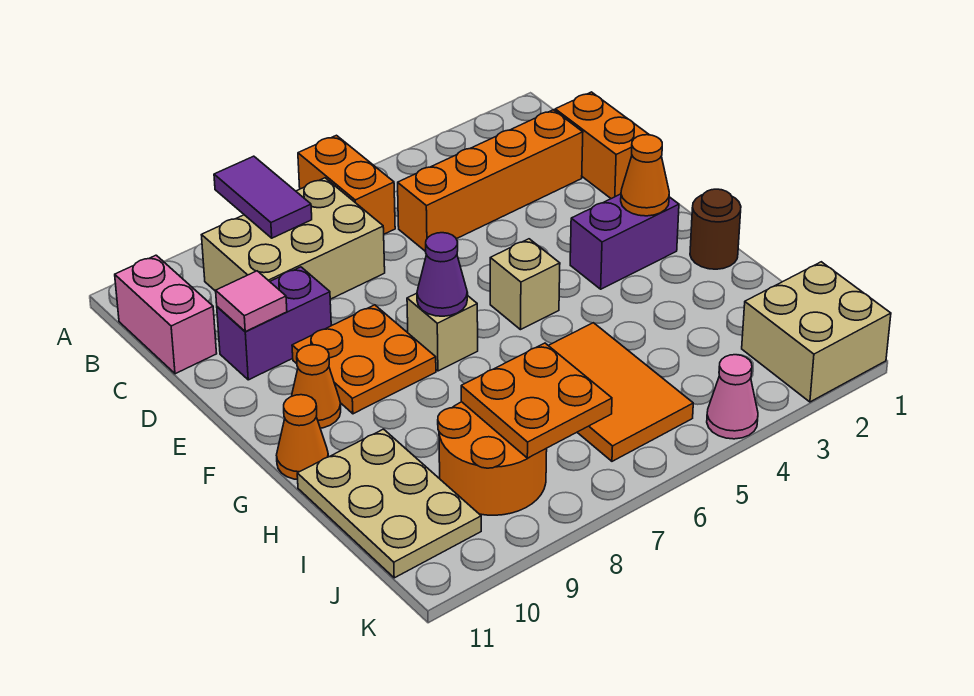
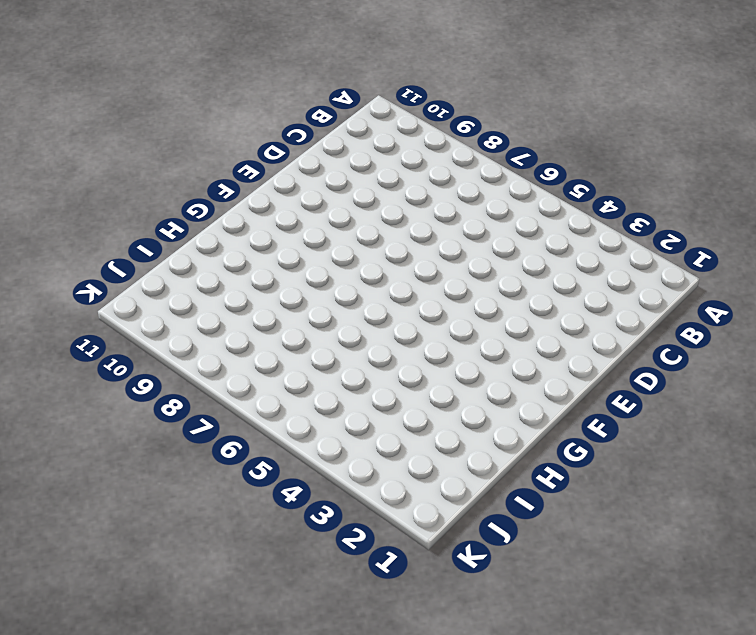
none -> orange 1x2 brick [298,135,395,234]
none -> tan 2x3 brick [202,178,385,299]
none -> pink 1x2 brick [115,255,217,374]

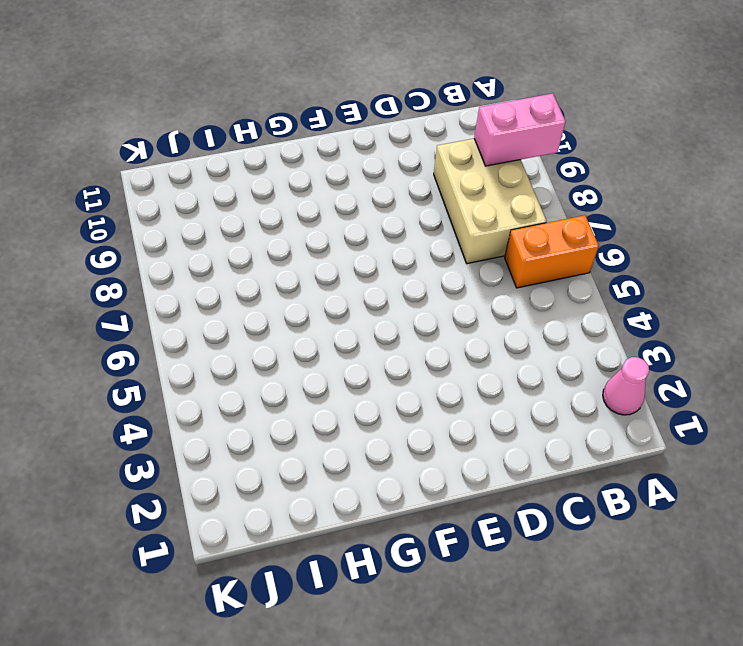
pink 1x1 cone [603,357,649,415] -> pink 1x1 cone moved to [707,355,758,439]
pink 1x2 brick [474,93,566,166] -> pink 1x2 brick moved to [115,255,217,374]
none -> orange 1x2 brick [555,92,649,199]
none -> orange 1x4 brick [398,110,583,252]
none -> purple 1x2 brick [217,267,331,380]

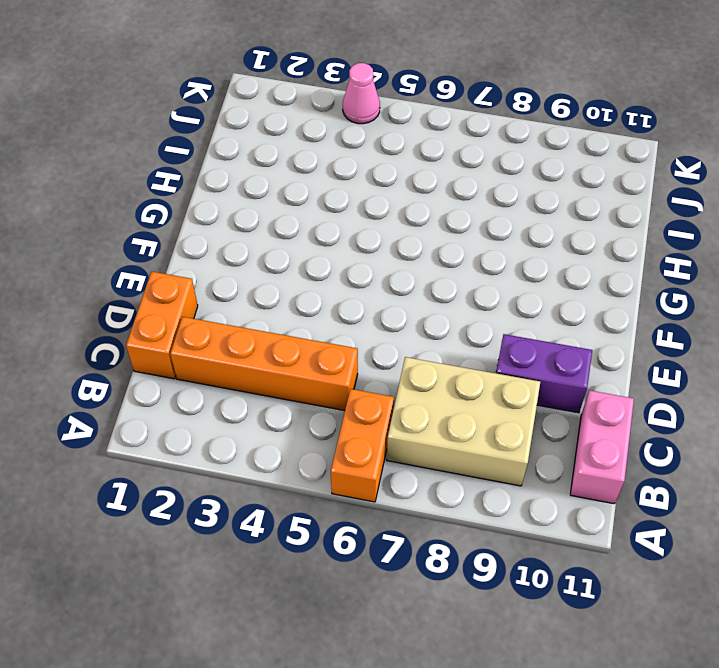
none -> orange 2x2 plate [292,305,436,414]
none -> purple 1x2 brick [570,194,679,289]
none -> tan 1x1 brick [490,239,560,330]

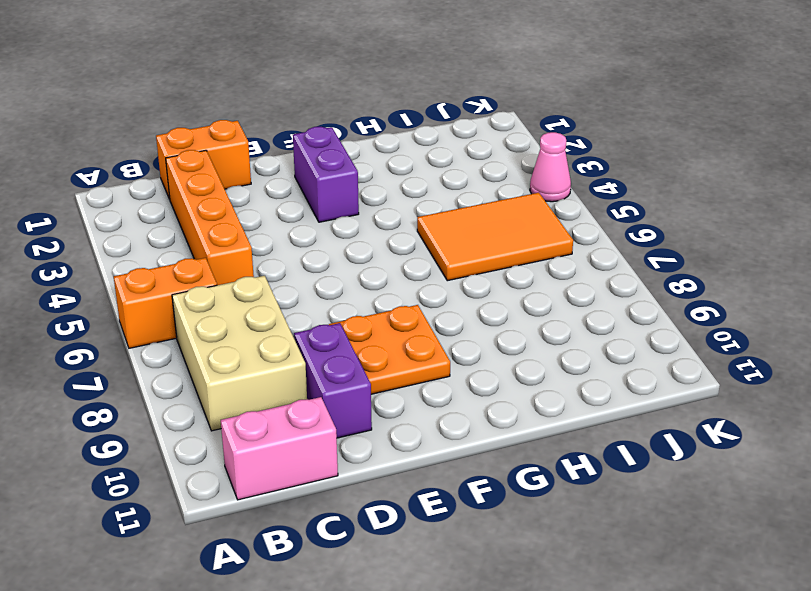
none -> tan 1x1 brick [490,239,560,330]
none -> tan 1x1 brick [407,293,478,371]
none -> orange 1x1 cone [292,345,341,428]

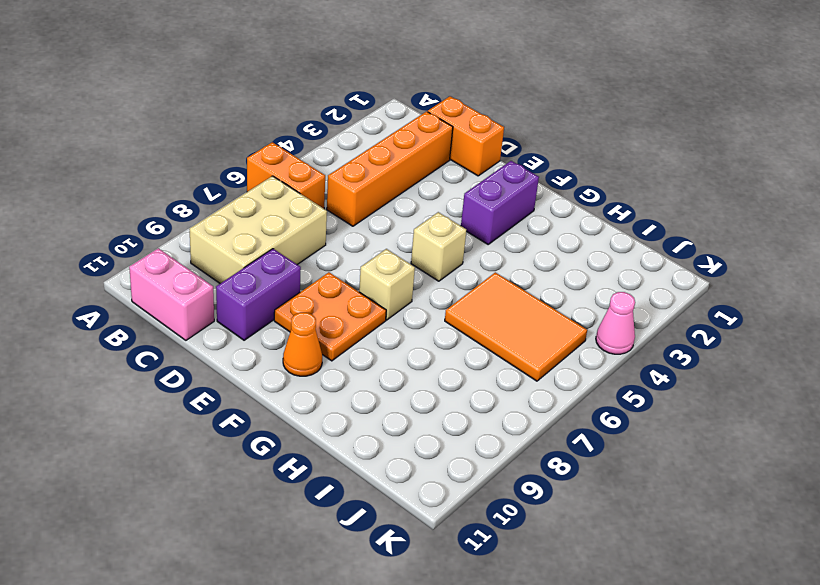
none -> brown 1x1 round brick [690,189,741,269]
none -> orange 1x1 cone [277,395,328,480]
none -> tan 2x3 plate [297,429,481,578]

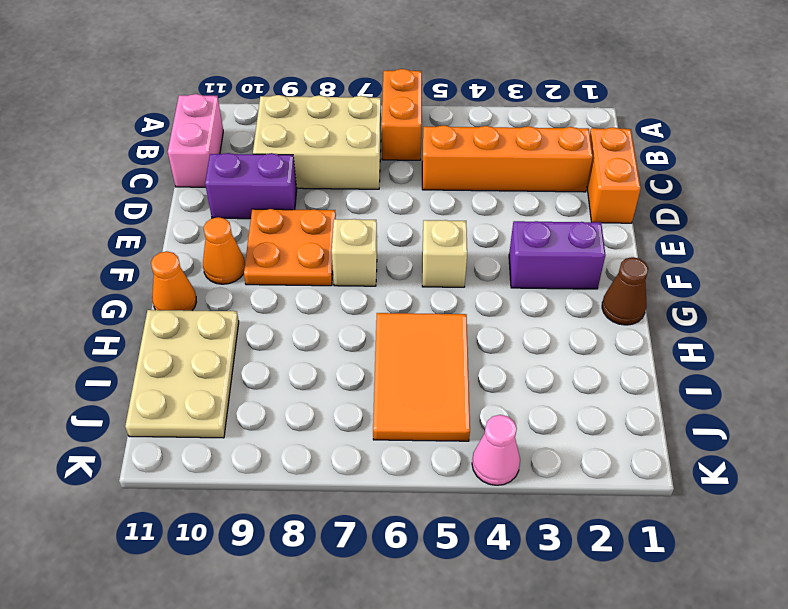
brown 1x1 cone [602,257,648,325] -> brown 1x1 round brick [690,189,741,269]
none -> orange 2x2 round brick [438,402,547,515]
none -> tan 2x2 brick [742,262,891,402]
none -> purple 1x2 tile [214,156,312,238]

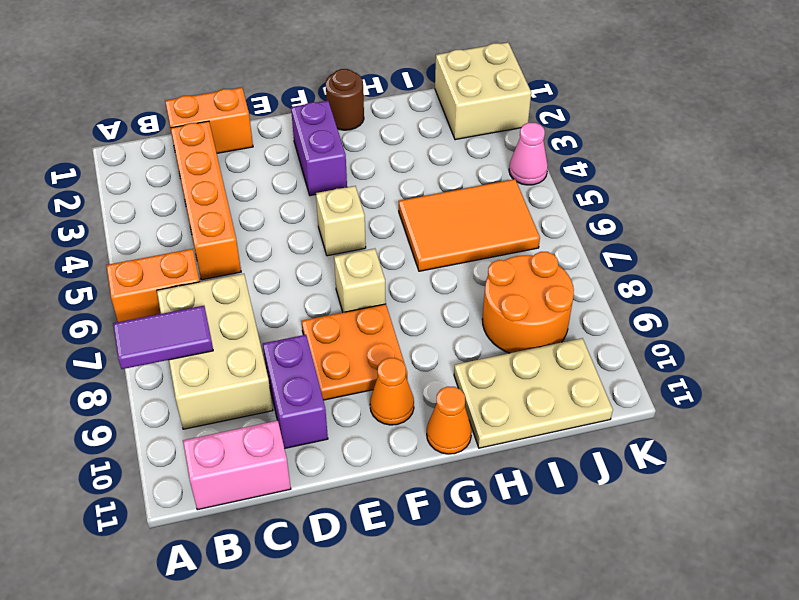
none -> pink 1x1 tile [216,271,287,332]
none -> orange 1x1 cone [621,135,669,216]
none -> purple 1x1 cone [417,233,467,316]

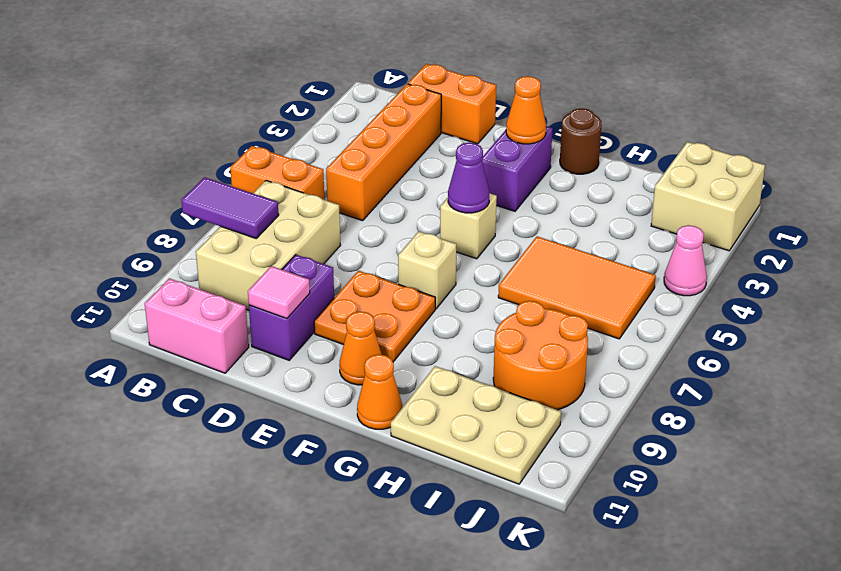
purple 1x1 cone [448,143,489,213] -> purple 1x1 cone moved to [417,233,467,316]
none -> orange 2x2 plate [461,343,612,458]

